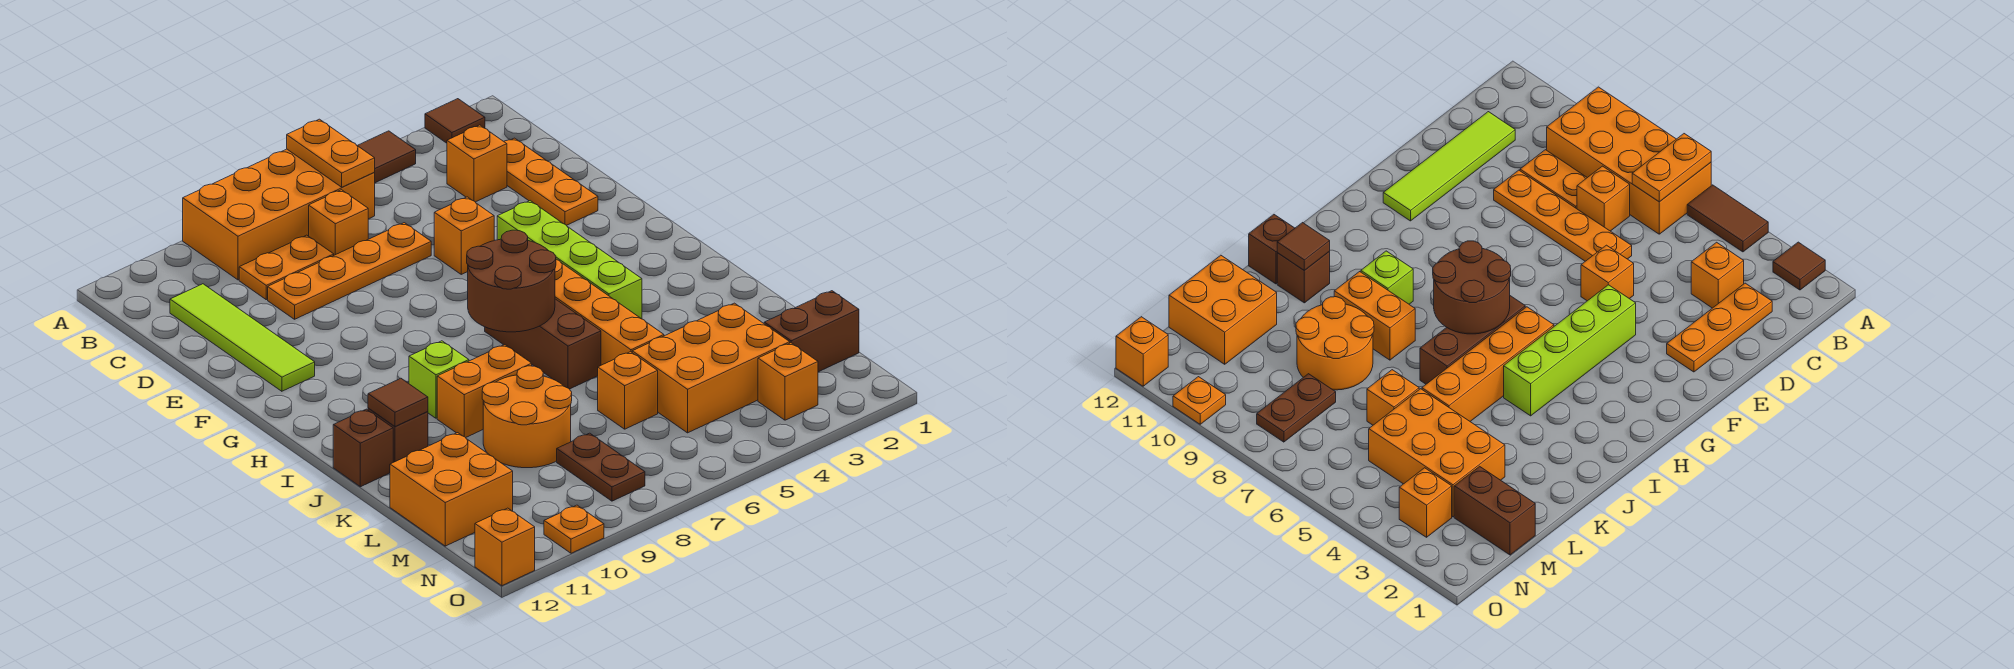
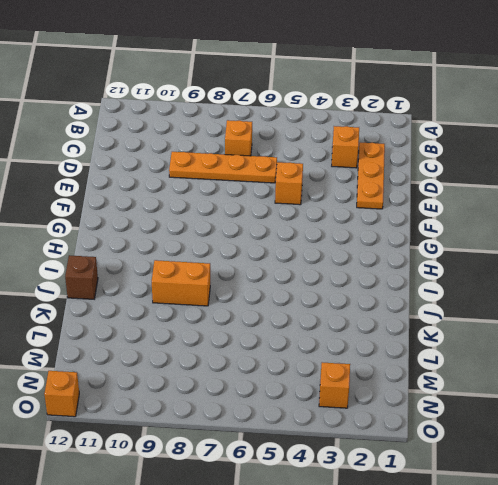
none -> brown 1x1 tile [425,99,485,143]
none -> brown 1x2 tile [358,131,416,183]
none -> orange 2x4 brick [183,149,375,280]

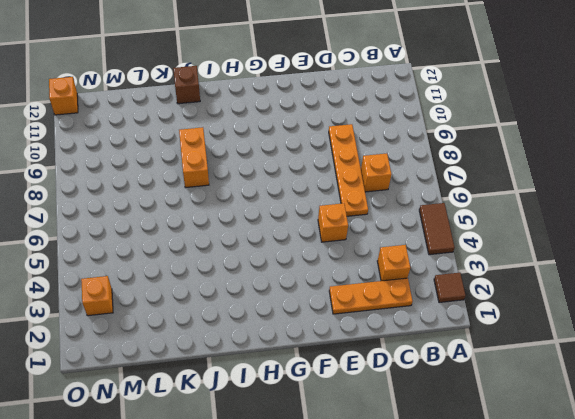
none -> orange 2x4 brick [183,149,375,280]
none -> orange 1x2 plate [239,235,334,300]
none -> lime 1x4 tile [170,284,315,391]

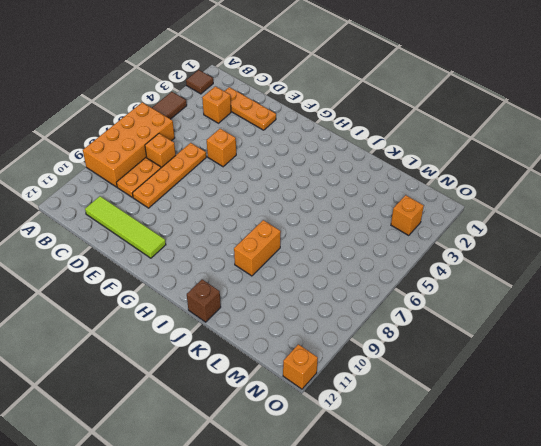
none -> lime 1x4 brick [497,201,642,319]
none -> orange 1x4 brick [555,259,664,365]
none -> brown 1x3 brick [485,299,601,389]

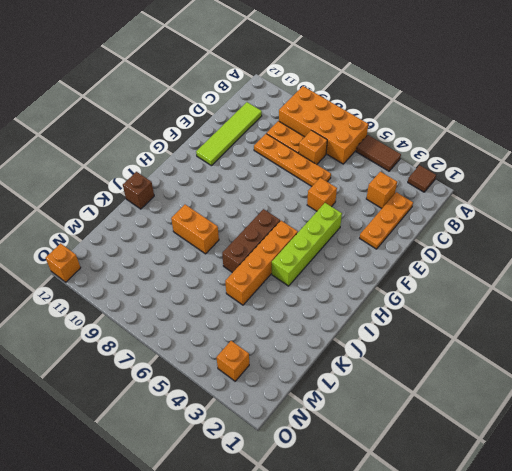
none -> lime 1x1 brick [409,341,469,418]
none -> brown 1x1 brick [368,408,428,462]
none -> orange 2x2 round brick [482,366,572,468]

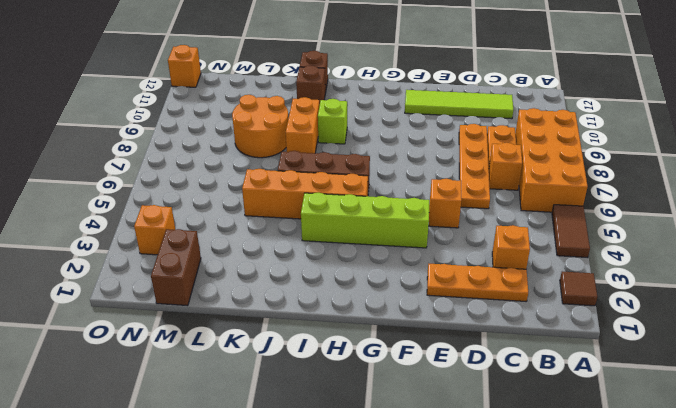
none -> orange 2x3 brick [632,303,790,433]
none -> orange 1x1 brick [598,352,658,429]
none -> orange 2x2 brick [390,433,513,546]

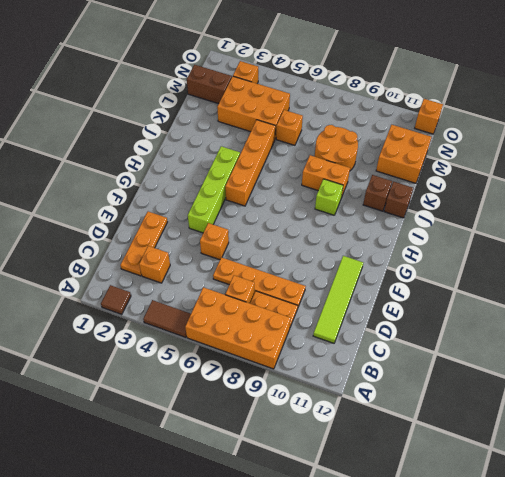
none -> brown 1x3 brick [485,299,601,389]
none -> brown 1x2 plate [557,433,645,501]
none -> orange 1x1 plate [544,505,604,553]

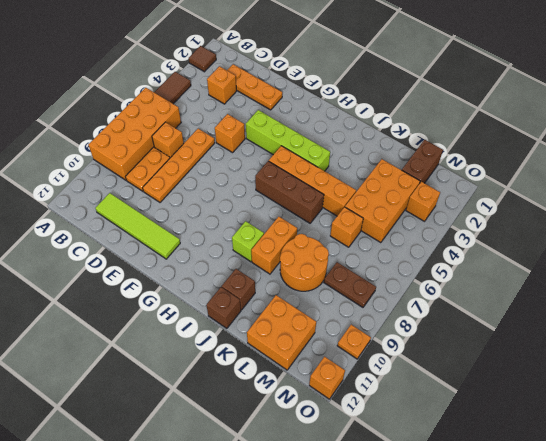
none -> orange 1x2 plate [287,119,375,187]
none -> brown 2x2 round brick [467,230,556,332]
none -> brown 1x1 tile [368,378,428,426]

